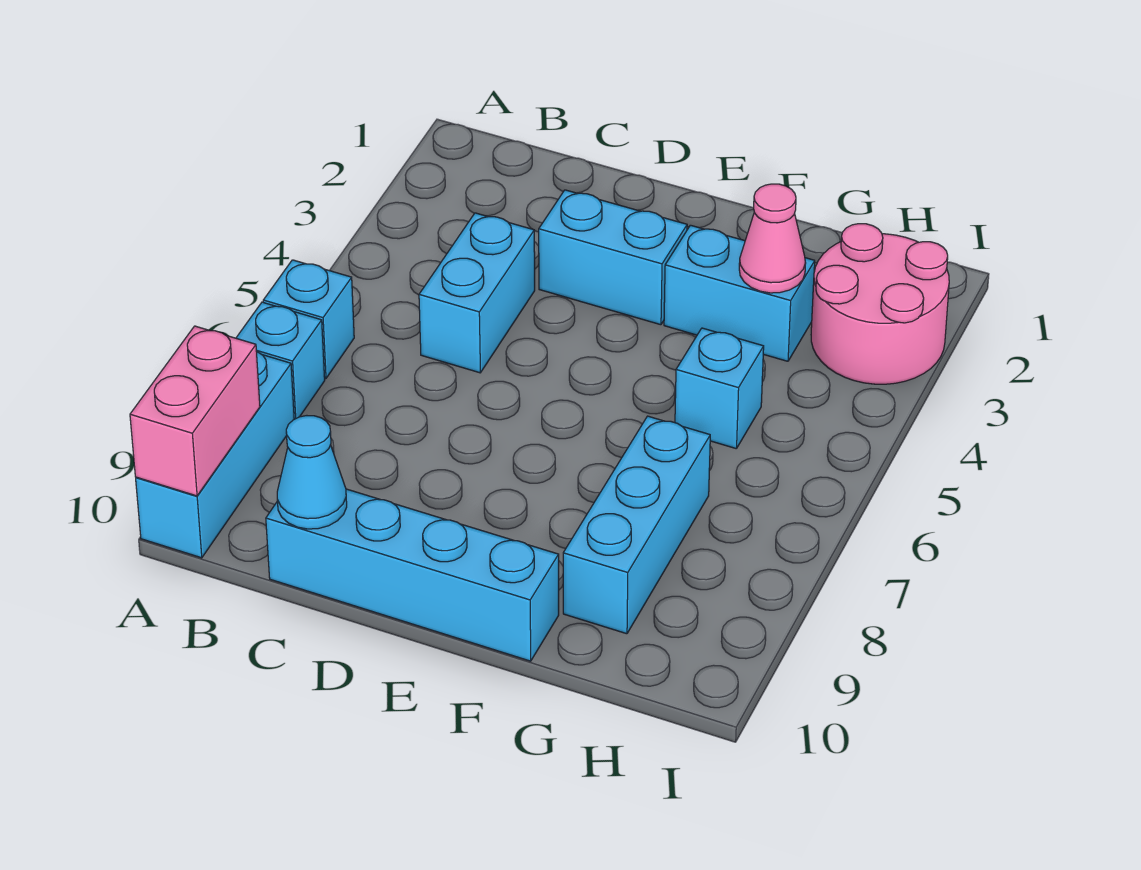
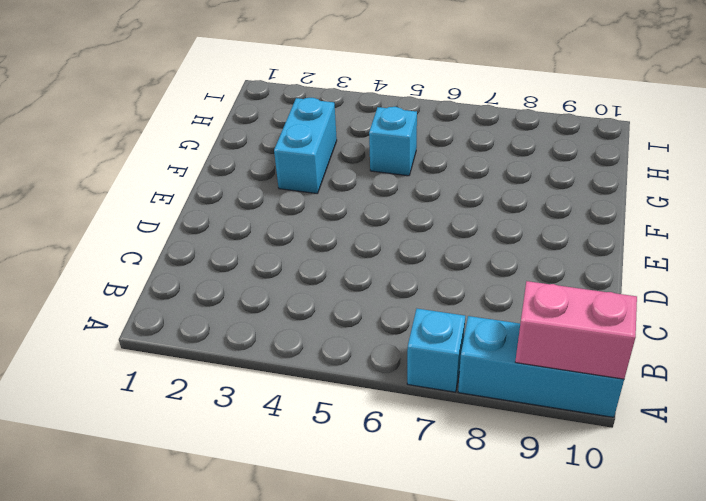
none -> cyan 1x1 brick [263,260,354,378]
none -> cyan 1x2 brick [419,213,535,373]
none -> cyan 1x4 brick [266,489,559,661]

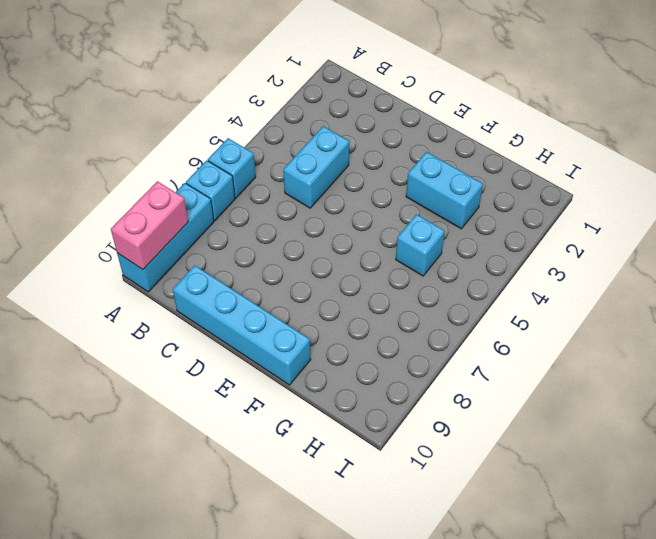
none -> cyan 1x2 brick [539,190,687,325]
none -> cyan 1x3 brick [563,416,710,634]
none -> pink 2x2 round brick [811,224,949,384]

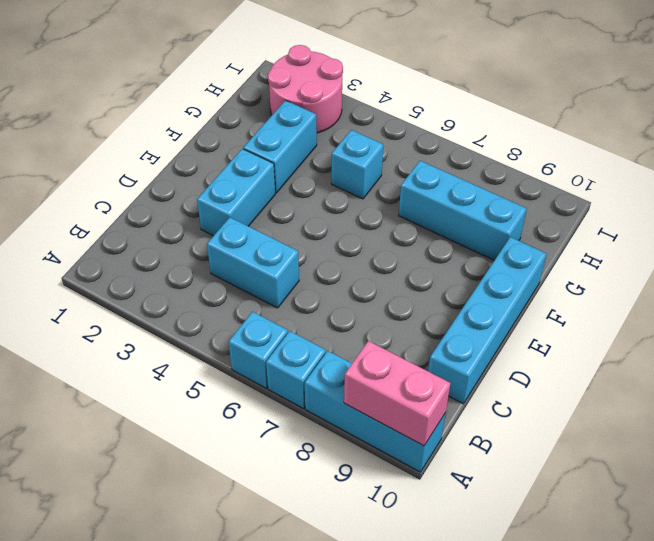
none -> cyan 1x1 cone [277,416,347,529]
none -> pink 1x1 cone [739,184,806,293]

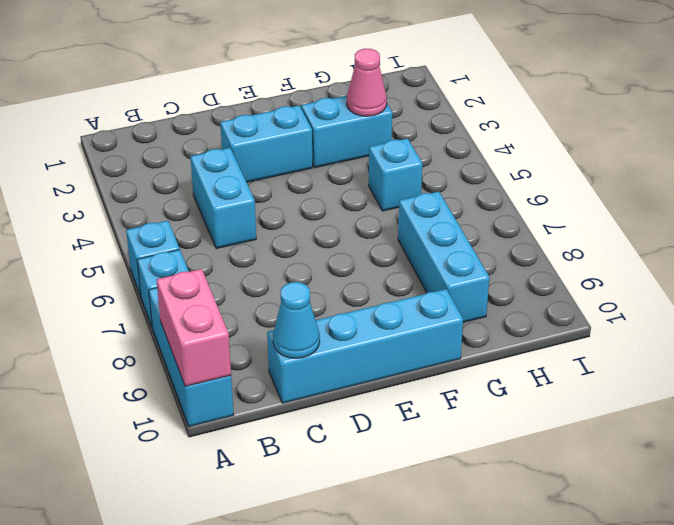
none -> pink 2x2 round brick [811,224,949,384]

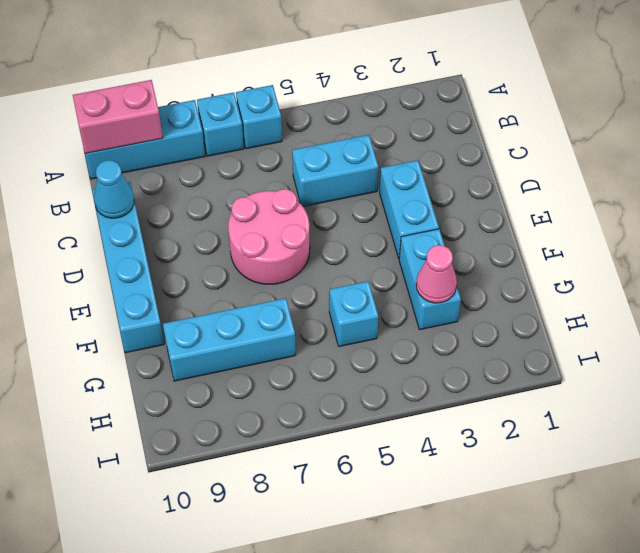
pink 2x2 round brick [228,189,310,284] -> pink 2x2 round brick moved to [811,224,949,384]

